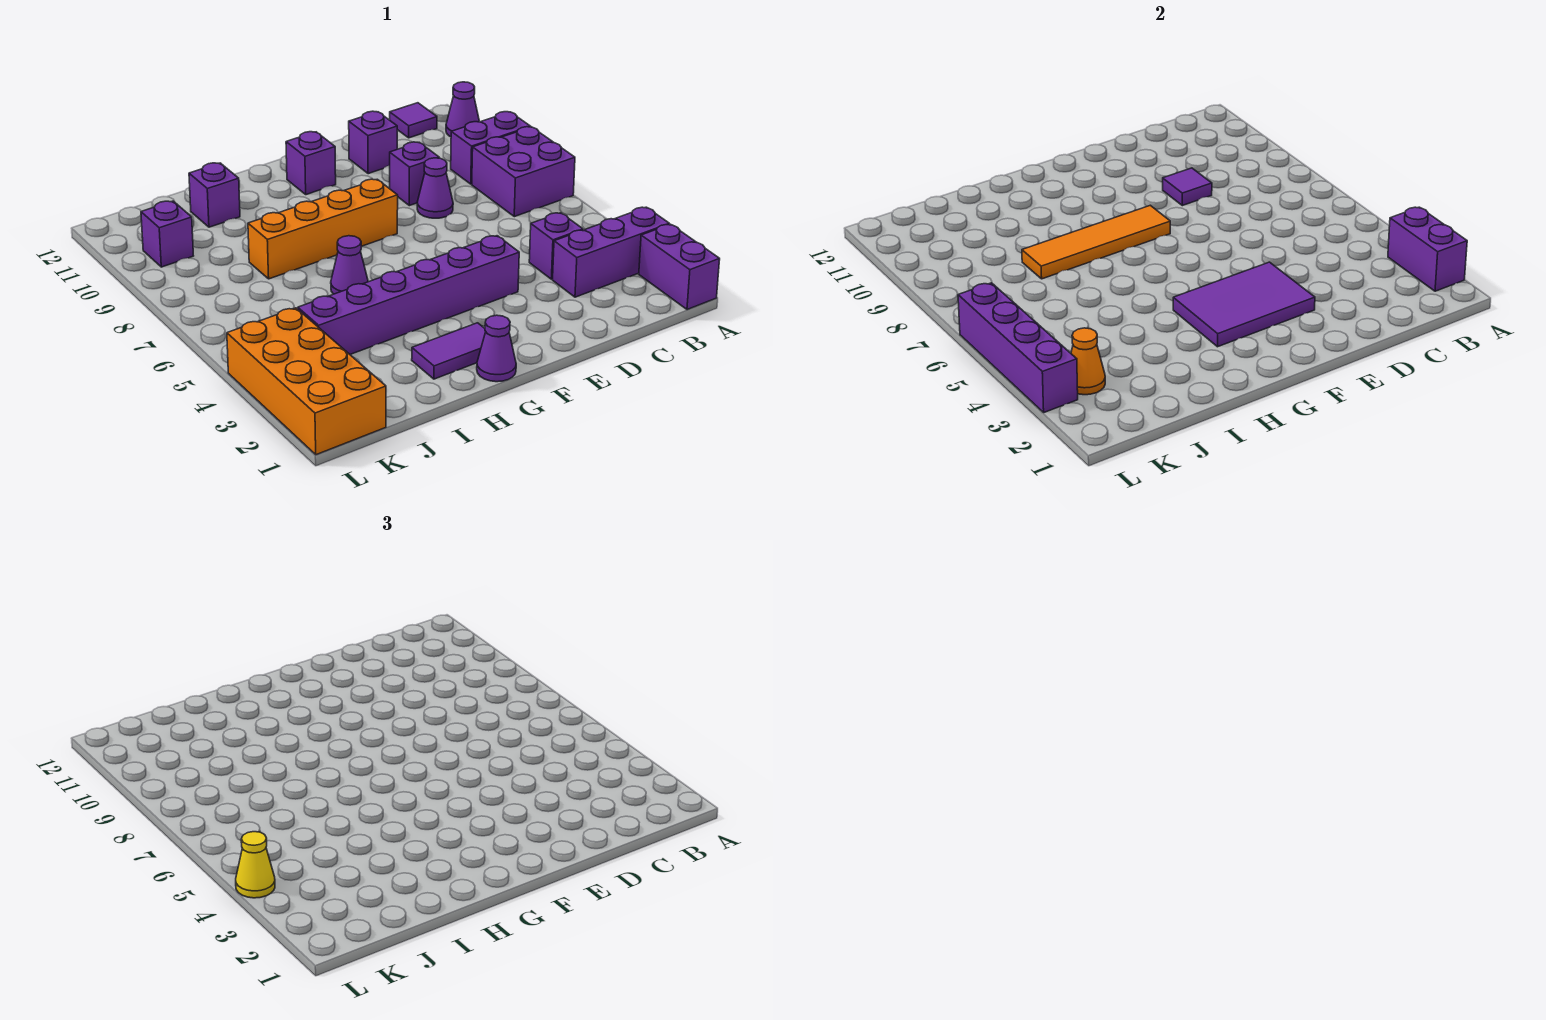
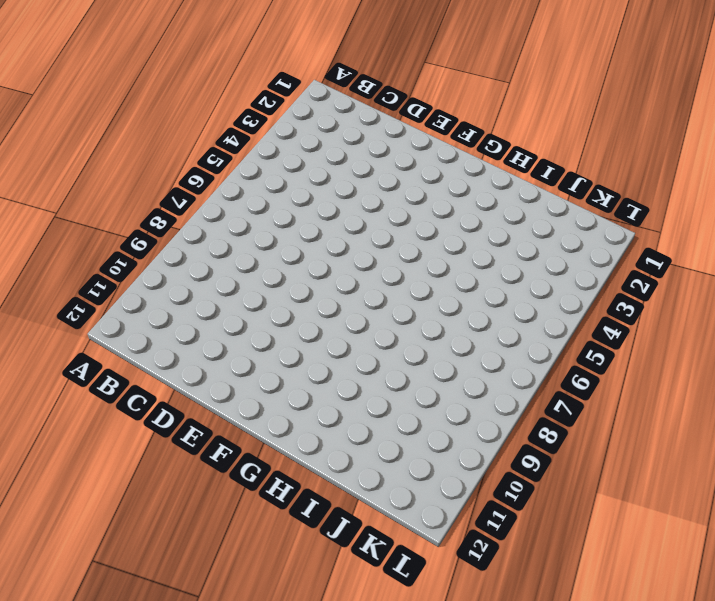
none -> purple 1x2 brick [639,224,720,310]
none -> purple 1x3 brick [553,207,669,297]
none -> purple 2x2 brick [472,127,575,217]

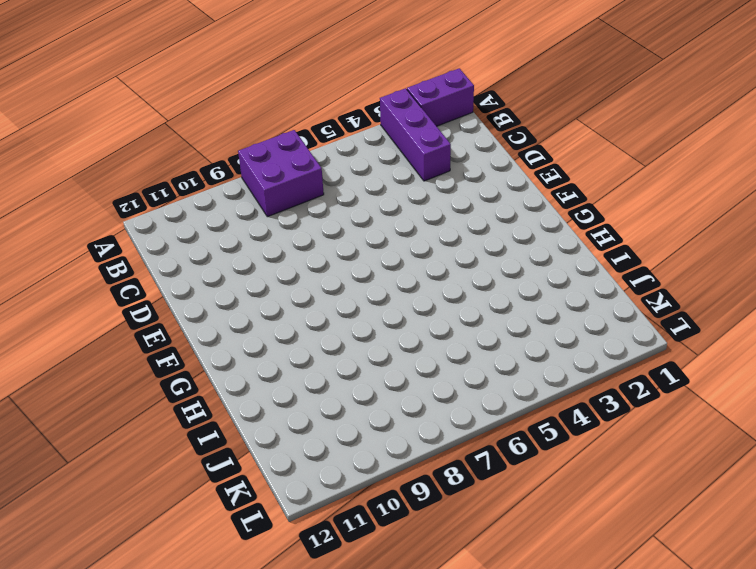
none -> purple 1x2 brick [451,112,531,184]
none -> purple 1x1 cone [446,82,479,137]
none -> purple 1x1 tile [390,103,437,138]

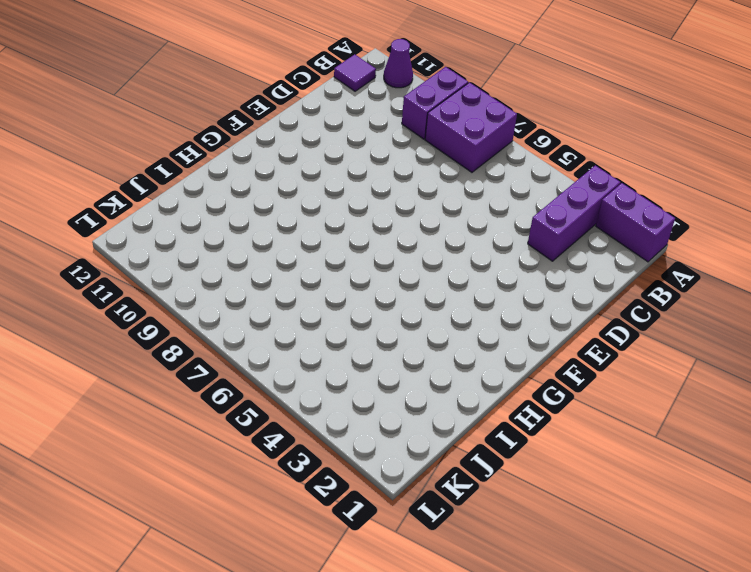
none -> purple 1x1 brick [529,213,583,279]
none -> purple 1x1 cone [417,158,453,218]
none -> purple 1x1 brick [390,142,439,206]

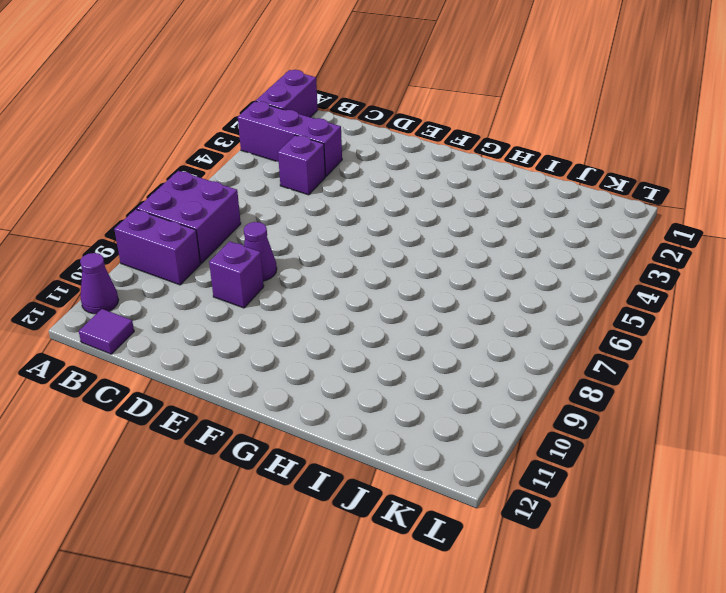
none -> purple 1x1 brick [349,111,397,174]
none -> purple 1x6 brick [298,236,519,354]
none -> orange 1x4 brick [248,179,398,279]

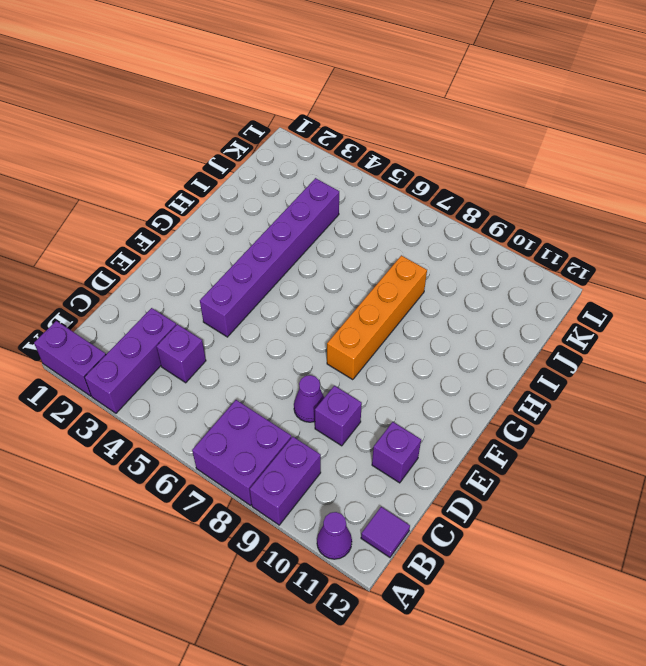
none -> purple 1x1 brick [286,132,336,195]
none -> purple 1x1 cone [477,315,516,382]
none -> purple 1x2 tile [412,323,486,379]

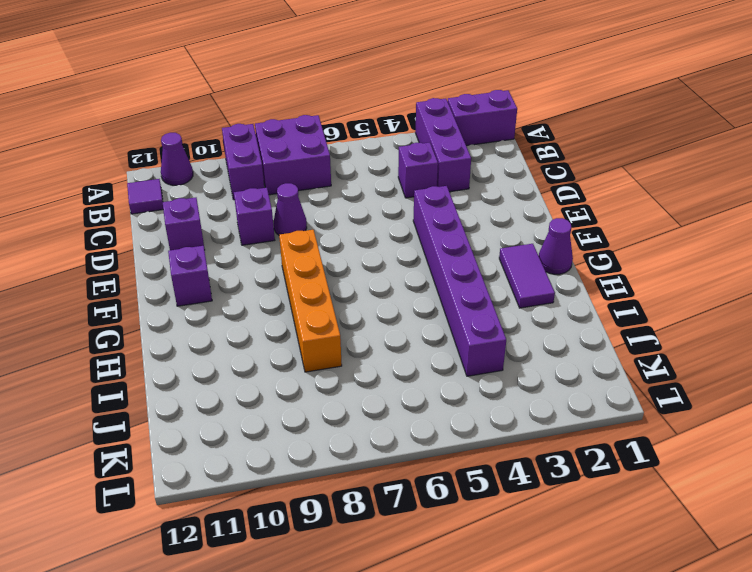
none -> purple 1x1 cone [331,236,368,294]
none -> purple 1x1 brick [189,163,240,227]
none -> orange 2x4 brick [227,308,386,455]

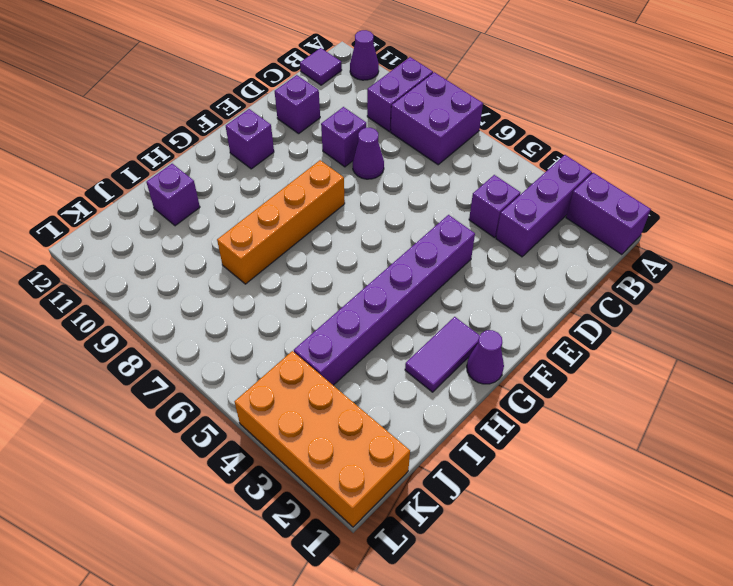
none -> purple 1x1 cone [331,236,368,294]
none -> purple 1x1 brick [141,201,193,267]
none -> purple 1x2 brick [1388,207,1467,291]

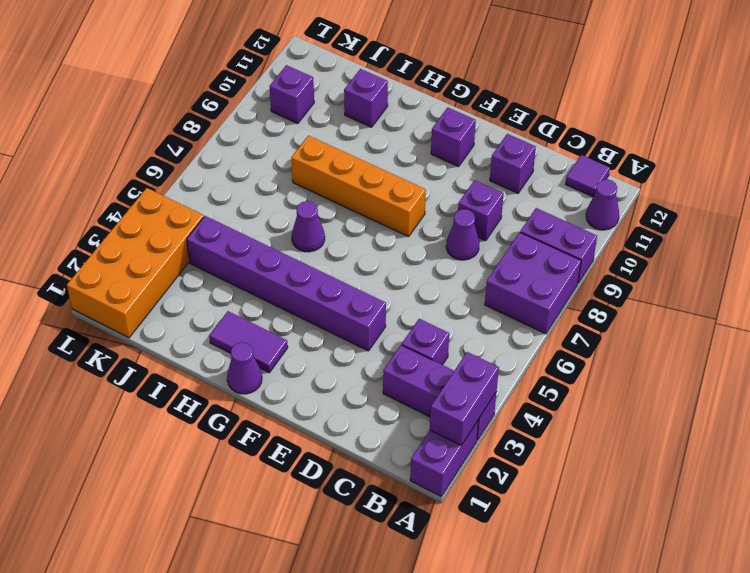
none -> purple 1x1 tile [1163,168,1212,206]
none -> purple 2x3 tile [1173,262,1315,347]
none -> orange 1x4 tile [1022,205,1170,279]

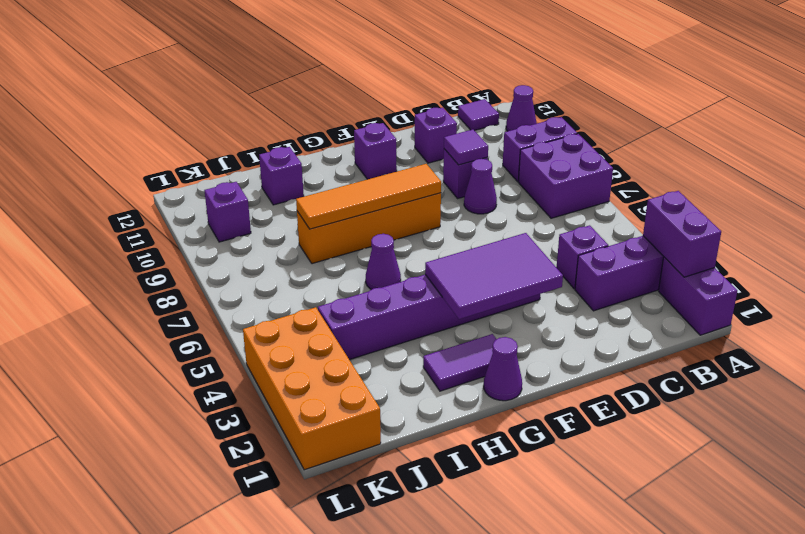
none -> orange 1x1 cone [1071,328,1105,395]
none -> purple 1x4 brick [958,283,1078,412]
none -> yellow 1x1 cone [236,832,275,898]

